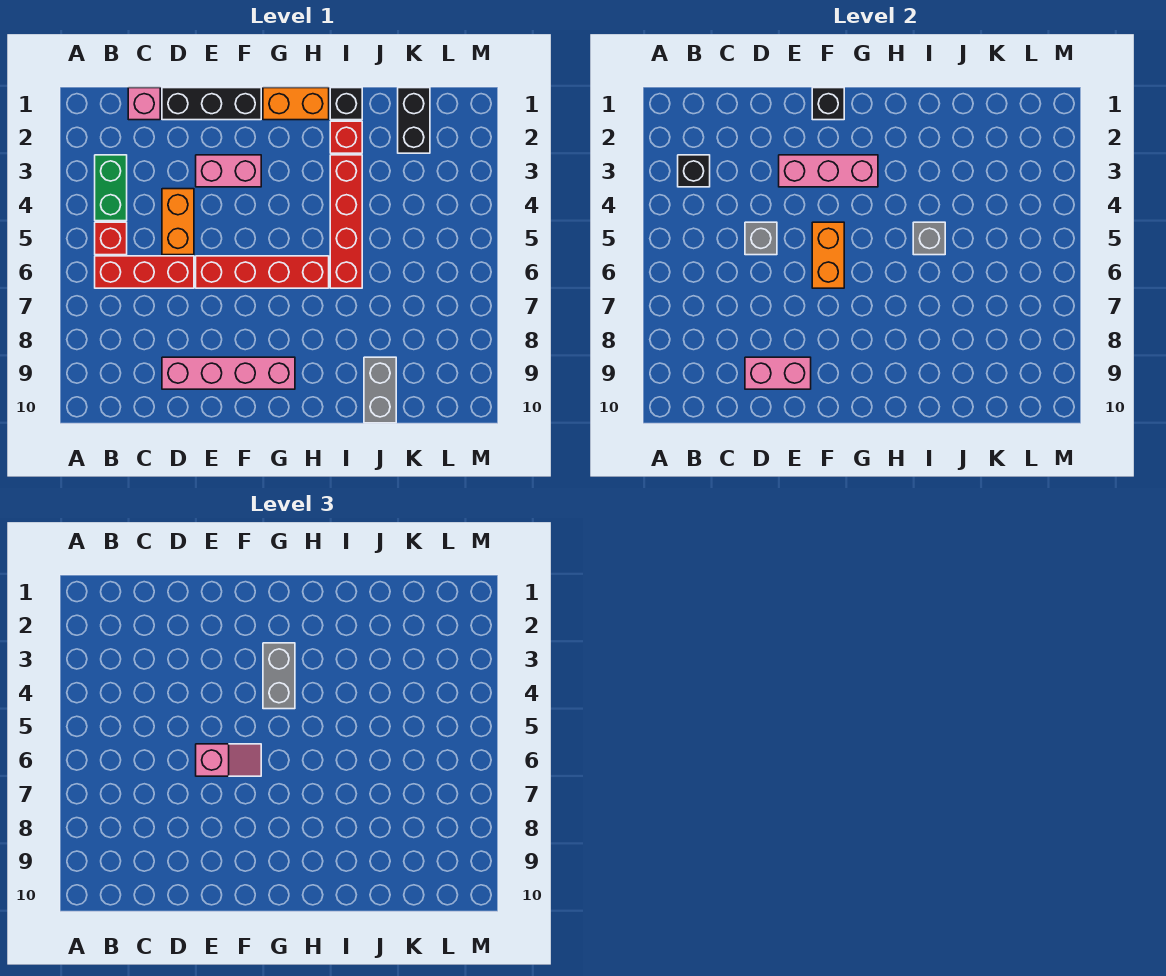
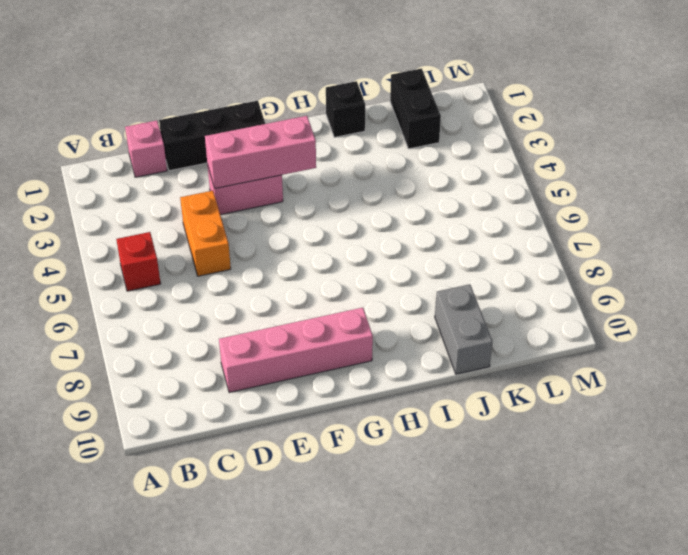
none -> green 1x2 brick [95,155,127,221]
none -> red 1x3 brick [95,256,194,288]
none -> red 1x4 brick [196,256,329,288]

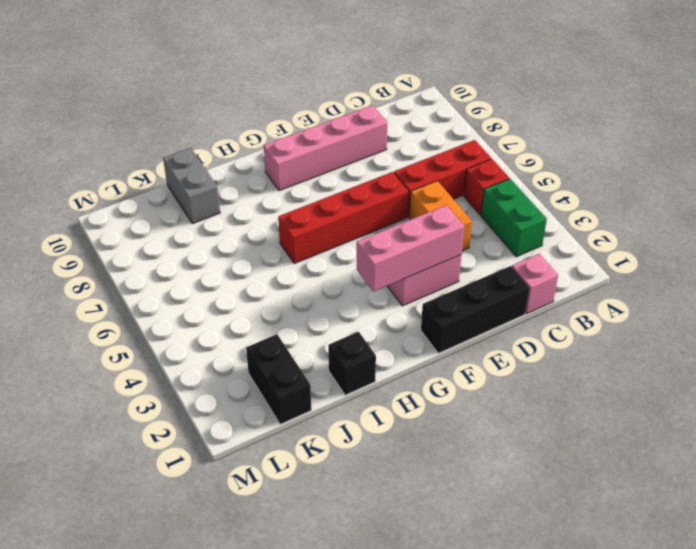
none -> orange 1x2 brick [263,88,329,120]
none -> red 1x1 brick [330,121,362,153]
none -> red 1x4 brick [330,155,362,288]

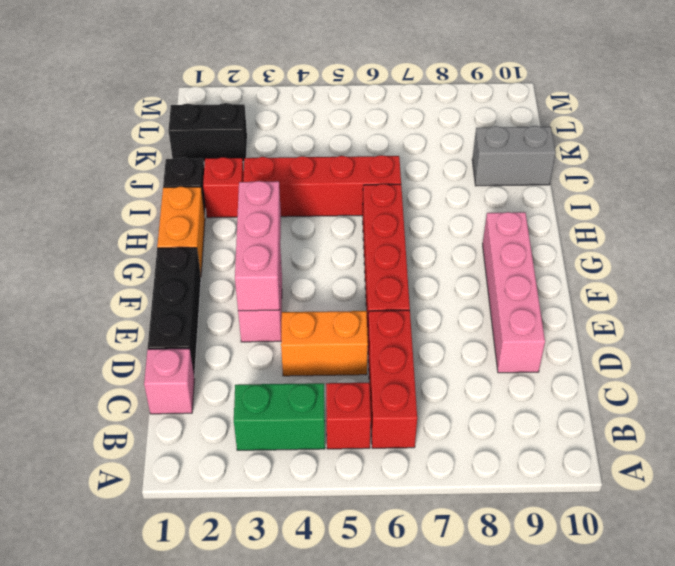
none -> black 1x1 brick [678,155,710,187]
none -> grey 1x1 brick [745,222,777,255]
none -> pink 1x2 brick [745,357,811,389]

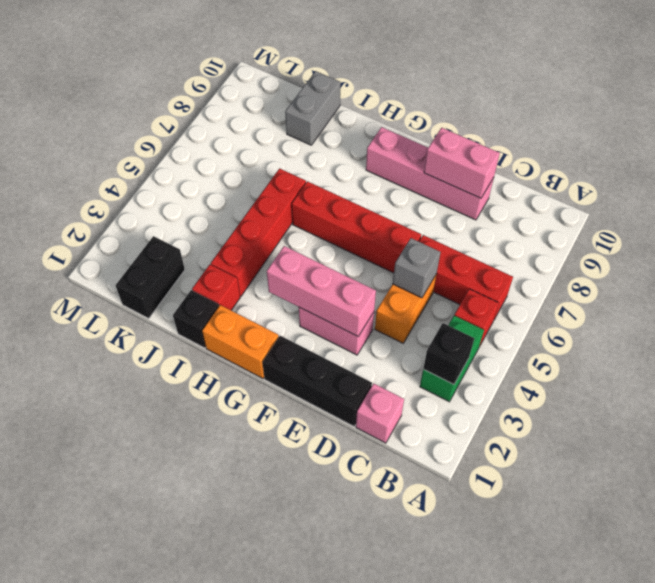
none -> black 1x1 brick [812,88,844,120]
none -> orange 1x2 brick [812,222,844,288]
none -> grey 1x1 brick [913,222,945,255]

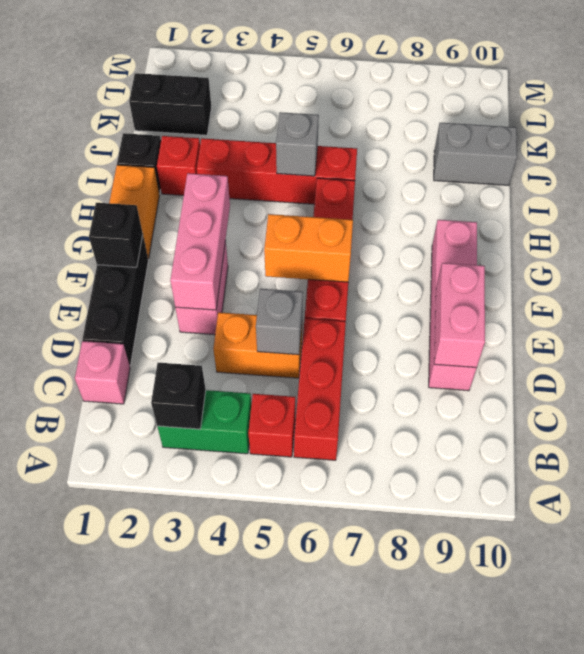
none -> pink 1x2 slope [196,744,261,776]
none -> grey 1x2 brick [263,643,295,709]

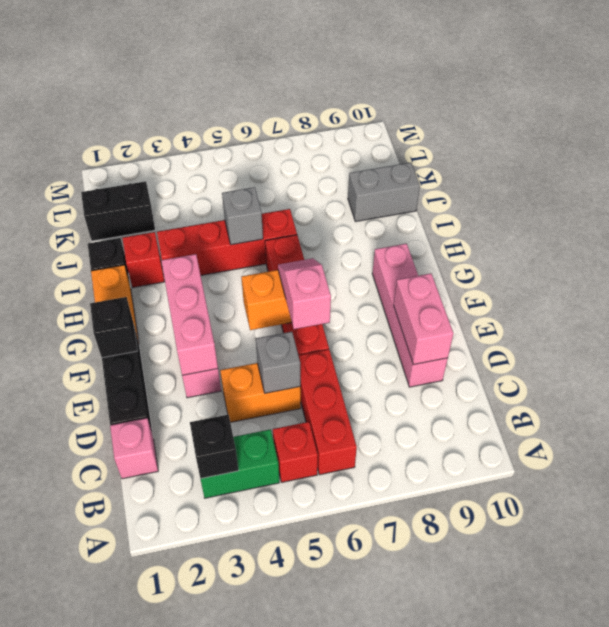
none -> grey 1x2 brick [263,643,295,709]

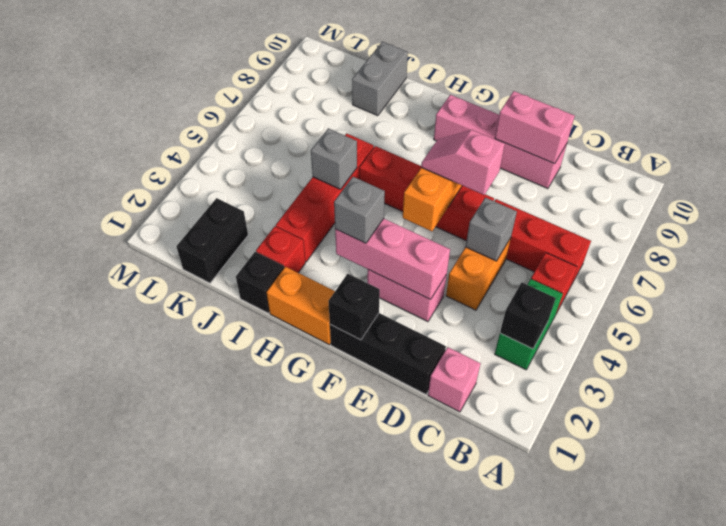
grey 1x1 brick [334,177,385,243] -> grey 1x2 brick [263,643,295,709]

